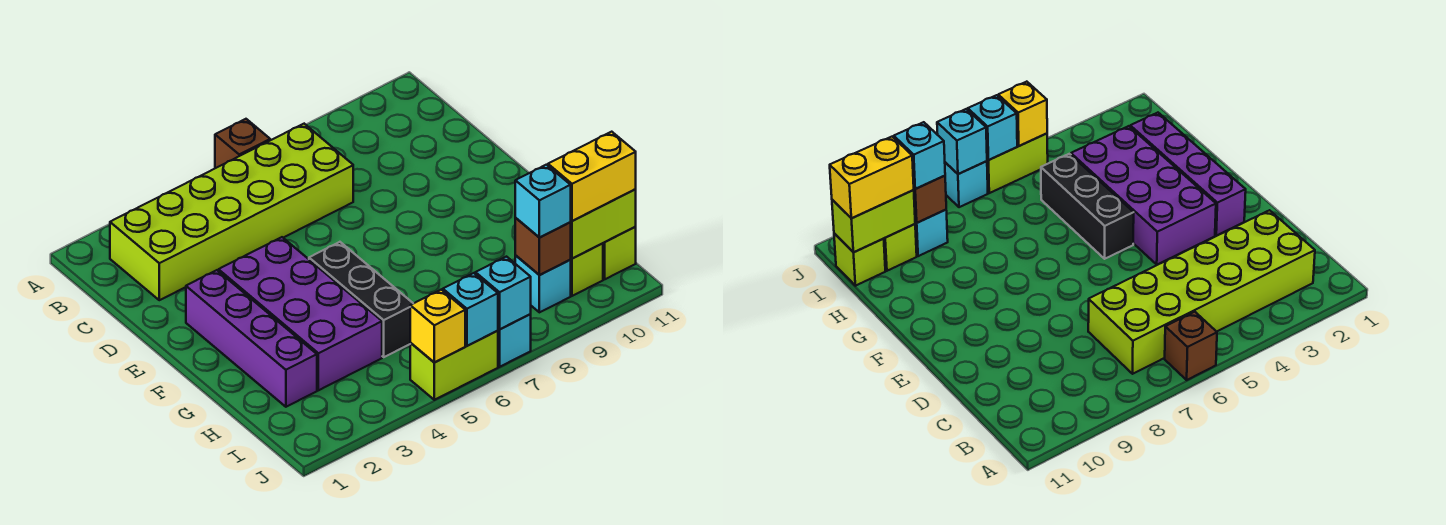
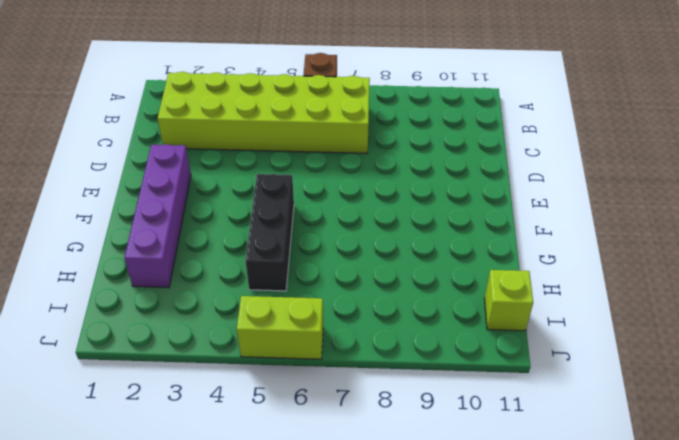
none -> purple 2x4 brick [218,237,382,390]
none -> cyan 1x1 brick [515,256,571,312]
none -> lime 1x1 brick [570,243,603,296]

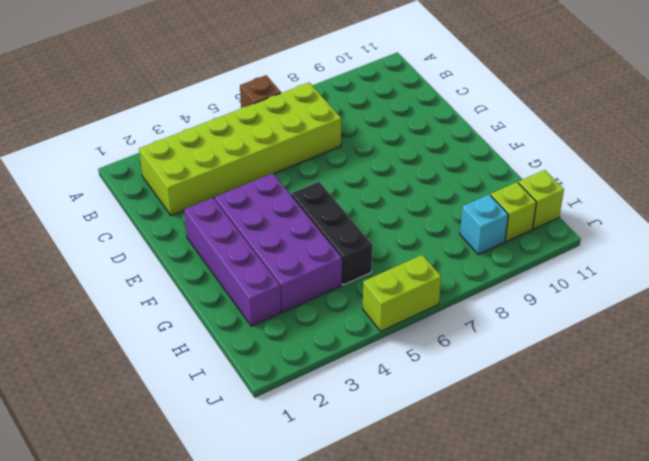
none -> cyan 1x1 brick [498,314,531,367]
none -> brown 1x1 brick [515,218,571,275]
none -> lime 1x2 brick [571,189,636,259]

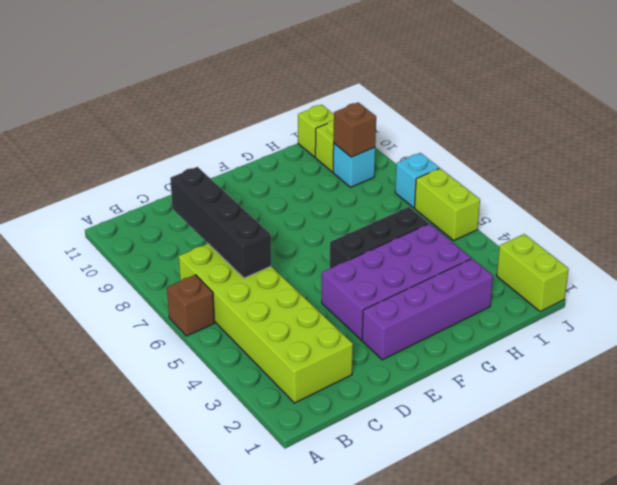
black 1x4 brick [170,167,271,278] -> none
lime 1x2 brick [497,234,569,312] -> lime 1x2 brick moved to [571,189,636,259]
none -> yellow 1x1 brick [410,290,465,362]
none -> cyan 1x1 brick [443,273,498,346]
none -> cyan 1x1 brick [475,257,531,329]

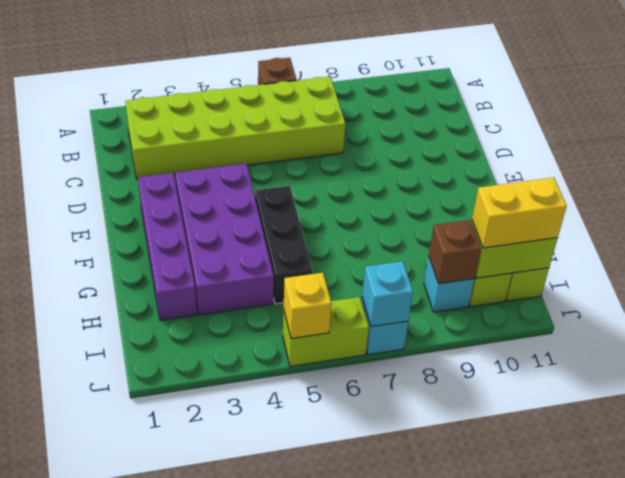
none -> cyan 1x1 brick [443,273,498,346]
none -> cyan 1x1 brick [515,165,571,237]

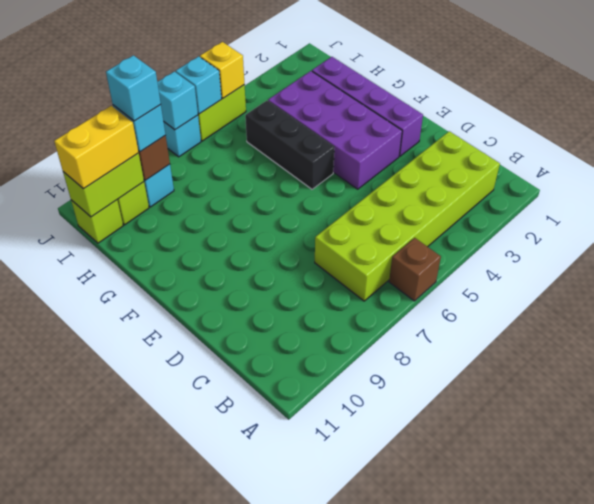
cyan 1x1 brick [106,55,161,121] -> none

